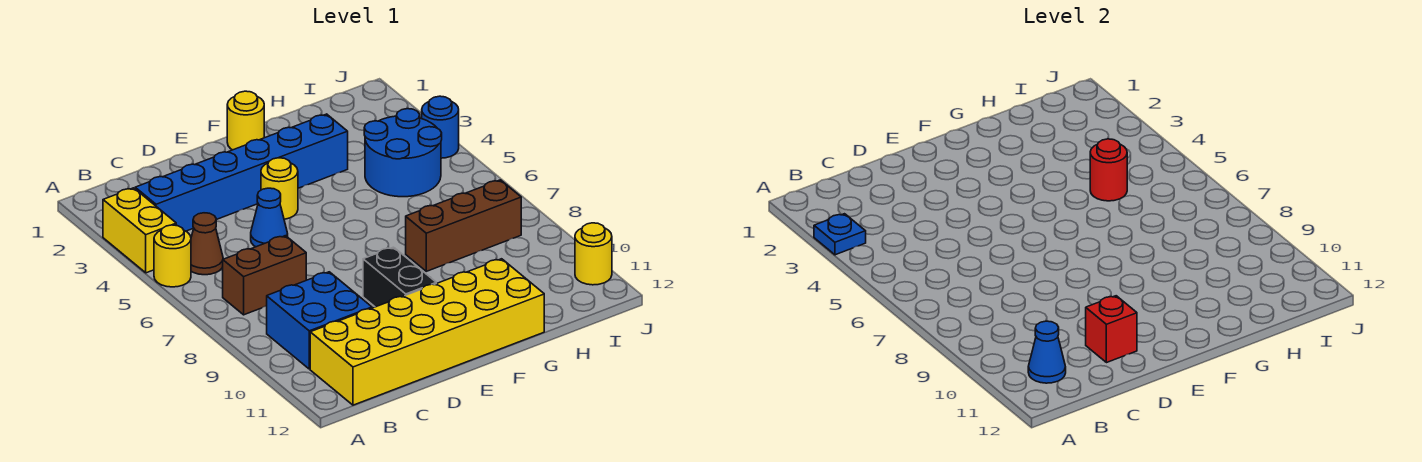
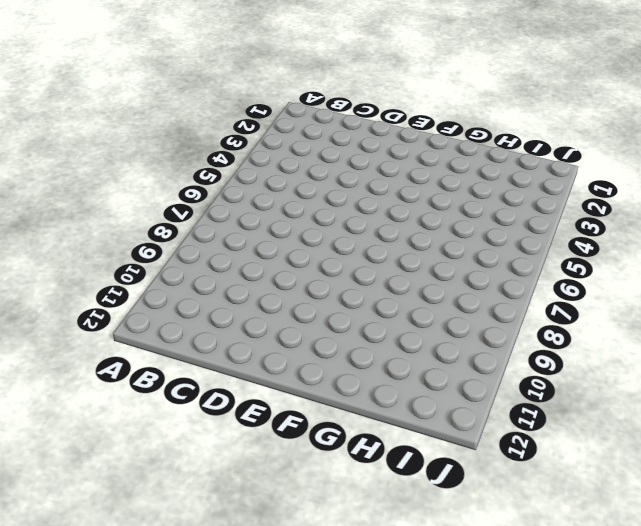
none -> yellow 1x2 brick [103,188,176,273]
none -> yellow 1x1 round brick [154,225,191,287]
none -> blue 1x6 brick [135,114,348,231]

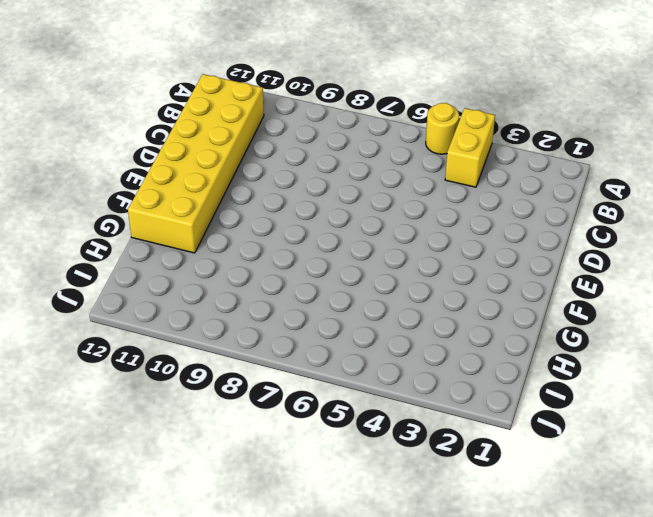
yellow 1x2 brick [445,108,495,187] -> yellow 1x2 brick turned to [103,188,176,273]
none -> blue 1x6 brick [135,114,348,231]
none -> brown 1x1 cone [191,213,223,275]
none -> brown 1x2 brick [223,236,306,315]

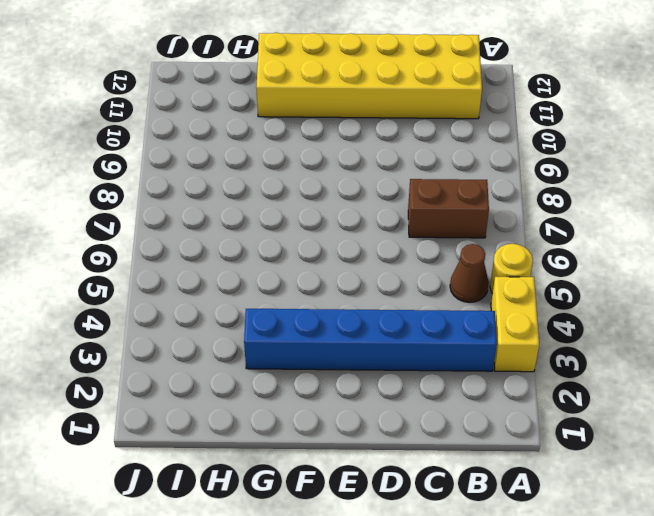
none -> blue 2x2 brick [267,272,372,369]
none -> blue 1x1 cone [251,188,288,247]
none -> yellow 1x1 round brick [261,158,298,219]

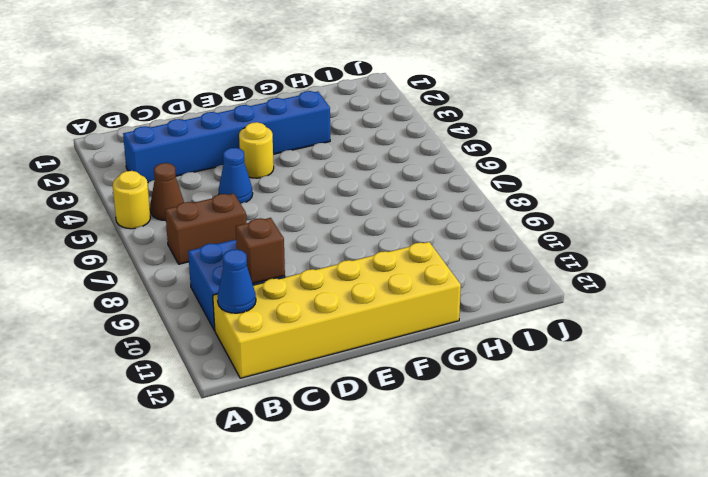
brown 1x1 brick [236,218,285,284] -> none
none -> yellow 1x2 brick [103,188,176,273]
none -> black 1x2 brick [363,247,436,307]
none -> yellow 1x1 round brick [227,91,264,150]

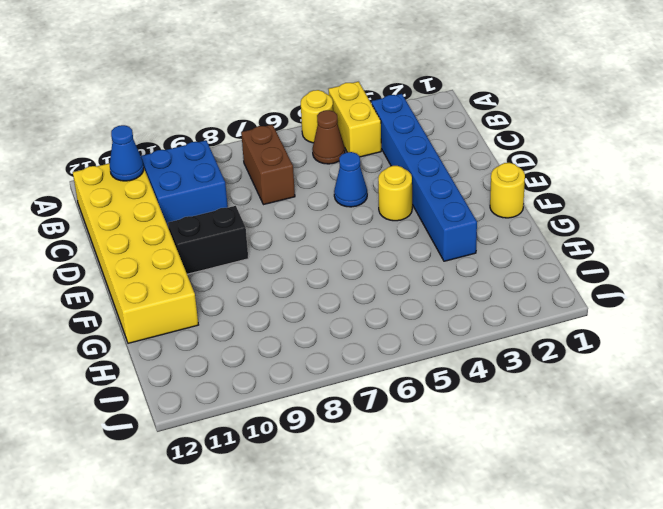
yellow 1x2 brick [329,82,381,157] -> yellow 1x2 brick turned to [103,188,176,273]
none -> brown 1x3 brick [406,180,521,271]
none -> blue 2x2 round brick [364,109,442,197]
none -> blue 1x1 round brick [422,96,459,158]

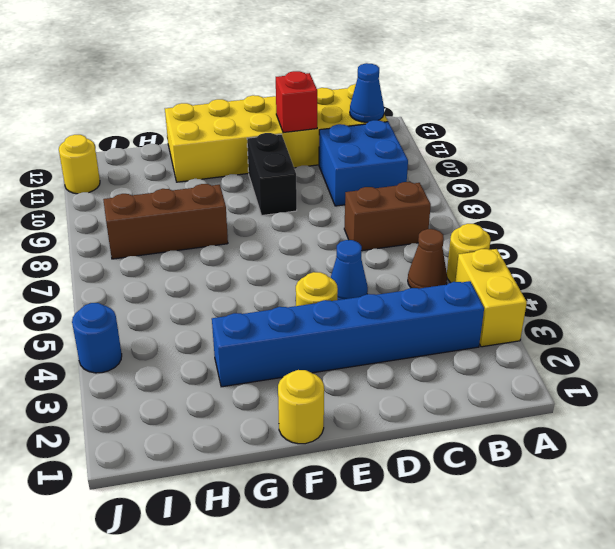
none -> blue 2x2 round brick [364,109,442,197]
none -> blue 1x1 plate [814,214,866,255]
none -> red 1x1 round brick [1090,139,1127,201]

